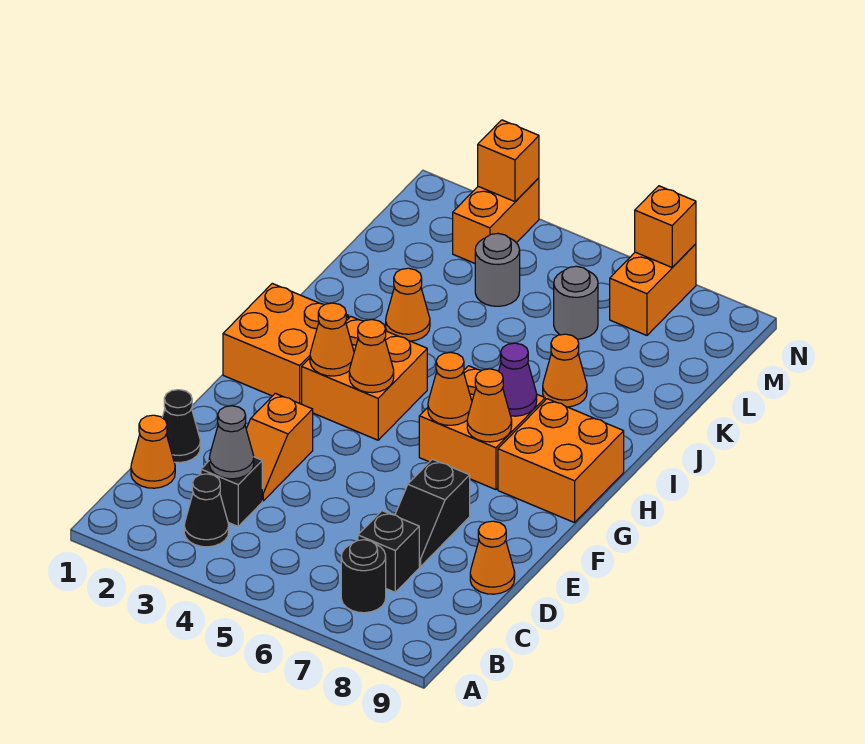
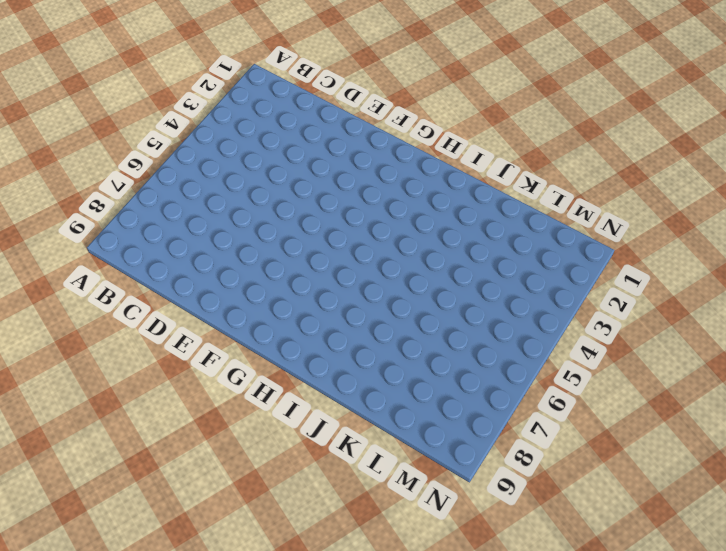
none -> black 1x1 cone [184,474,229,547]
none -> black 1x1 round brick [341,540,386,613]
none -> orange 1x1 cone [131,415,175,488]

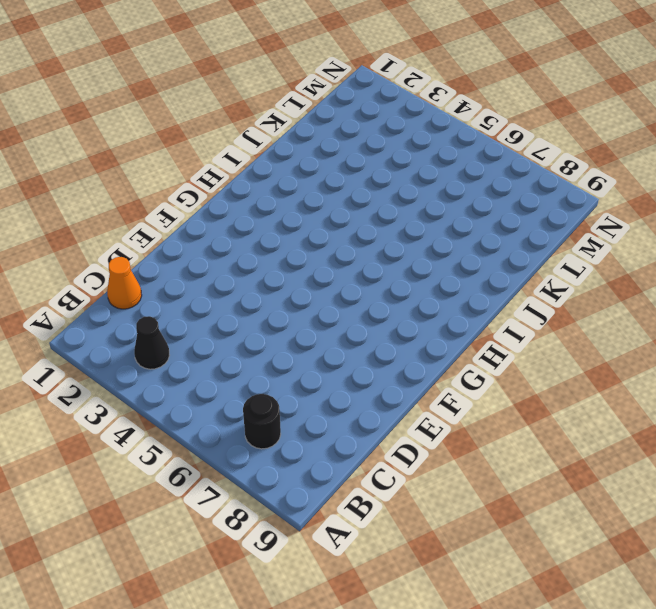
none -> black 1x1 brick [201,457,262,526]
none -> black 1x1 brick [358,511,419,592]
none -> black 1x1 cone [162,390,200,463]

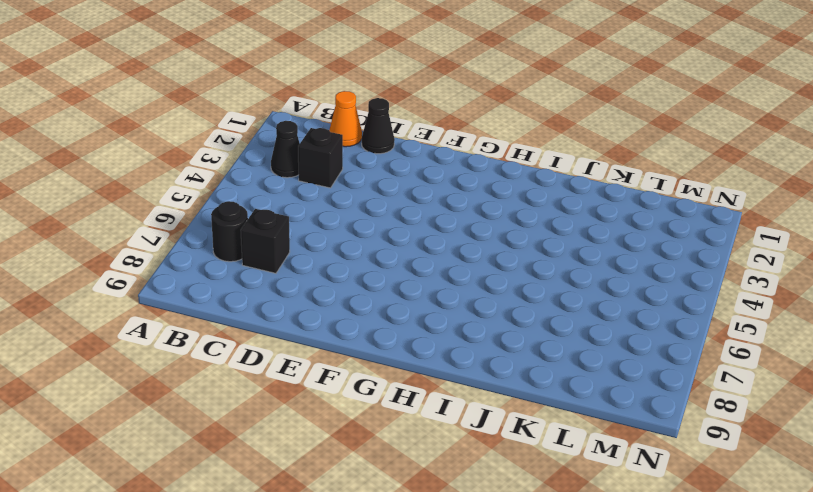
none -> orange 1x2 slope [246,393,313,501]
none -> black 1x2 slope [395,459,470,567]
none -> orange 1x1 cone [470,521,515,594]

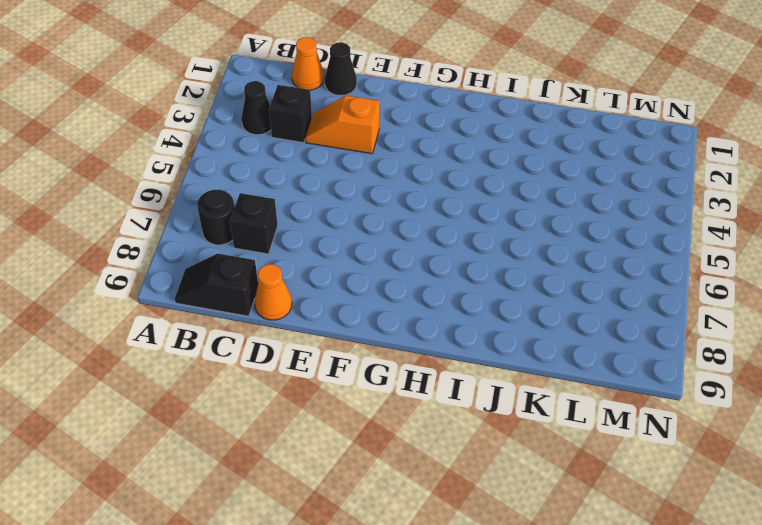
black 1x2 slope [175,254,258,316] -> black 1x2 slope moved to [395,459,470,567]
none -> orange 2x2 brick [223,283,349,404]
none -> orange 2x2 brick [302,316,427,440]
none -> orange 2x2 brick [419,366,545,490]

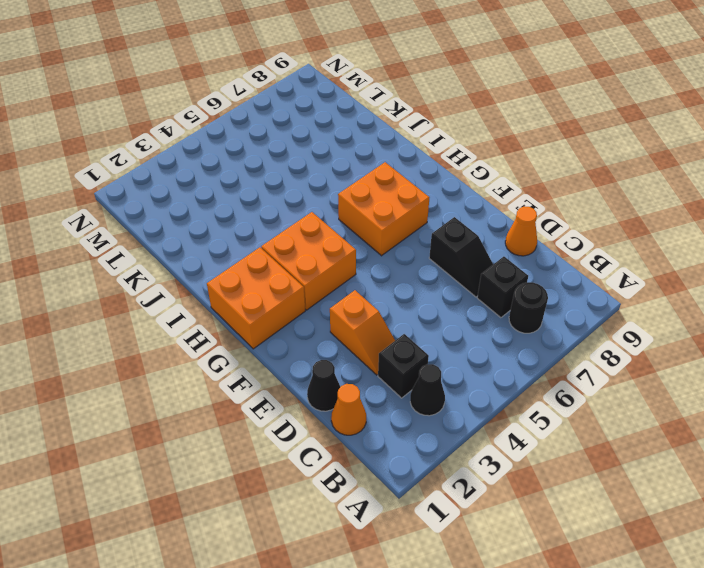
none -> orange 2x2 brick [498,399,624,523]
none -> orange 1x1 cone [386,268,430,341]
none -> orange 1x1 cone [543,334,587,407]

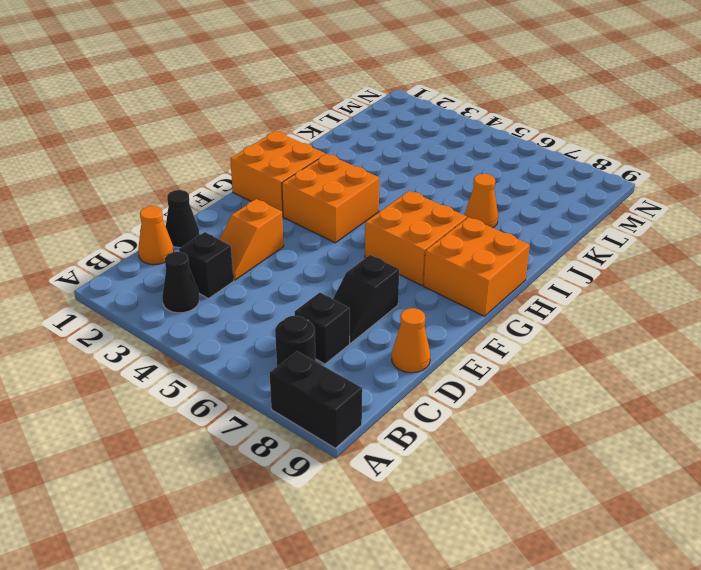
black 1x2 brick [270,351,362,448] -> none
none -> orange 1x1 cone [386,268,430,341]
none -> grey 1x1 round brick [475,233,520,306]
none -> grey 1x1 round brick [554,266,598,339]

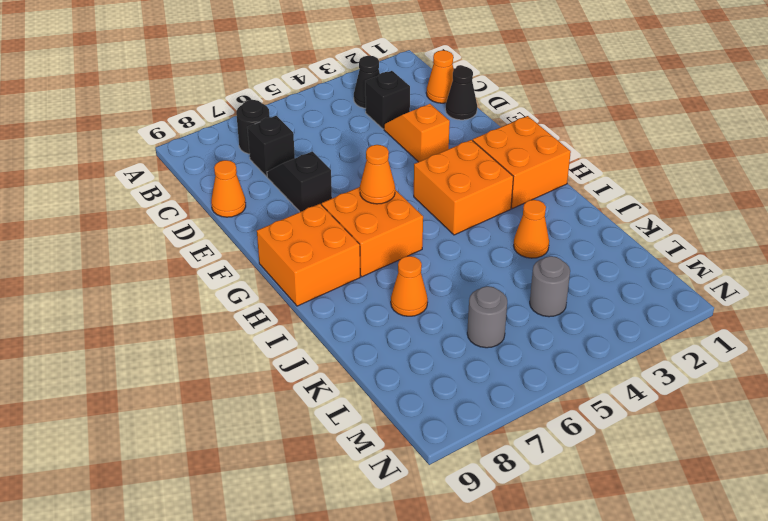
none -> orange 1x2 brick [453,178,539,263]
none -> orange 1x2 brick [610,244,696,335]
none -> grey 1x1 cone [209,406,254,479]

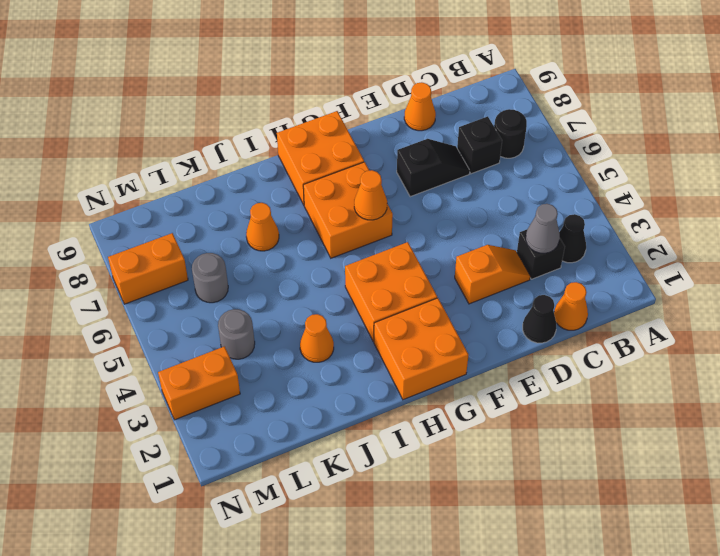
none -> orange 1x1 cone [310,303,354,376]
none -> orange 1x1 cone [349,320,394,393]
none -> orange 1x1 cone [467,369,512,442]

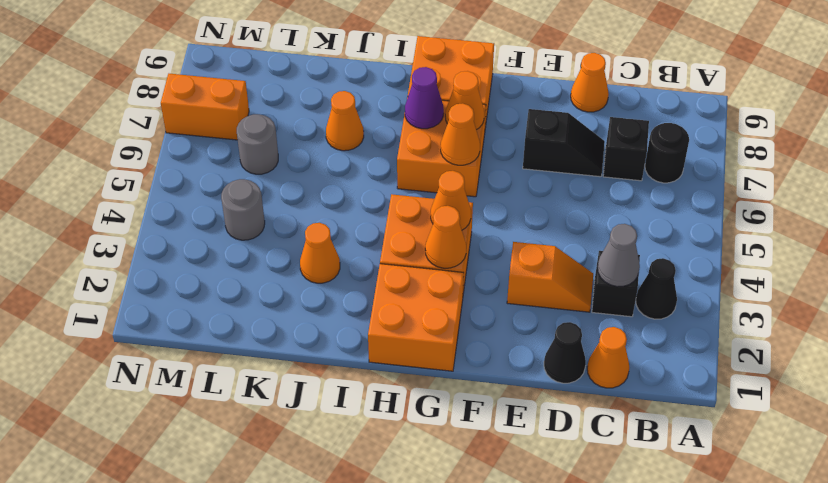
none -> orange 1x2 brick [453,178,539,263]
none -> orange 1x1 brick [478,120,539,202]
none -> orange 1x1 brick [635,186,696,267]

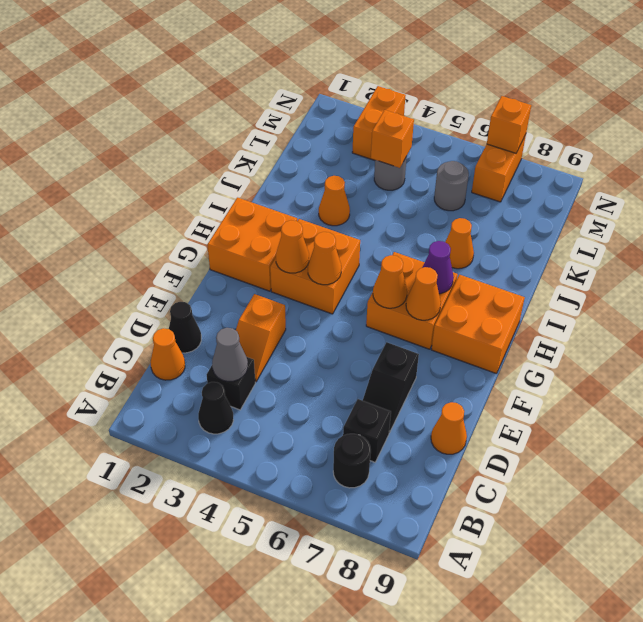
orange 1x1 brick [371,110,414,168] -> orange 1x1 brick moved to [478,120,539,202]

